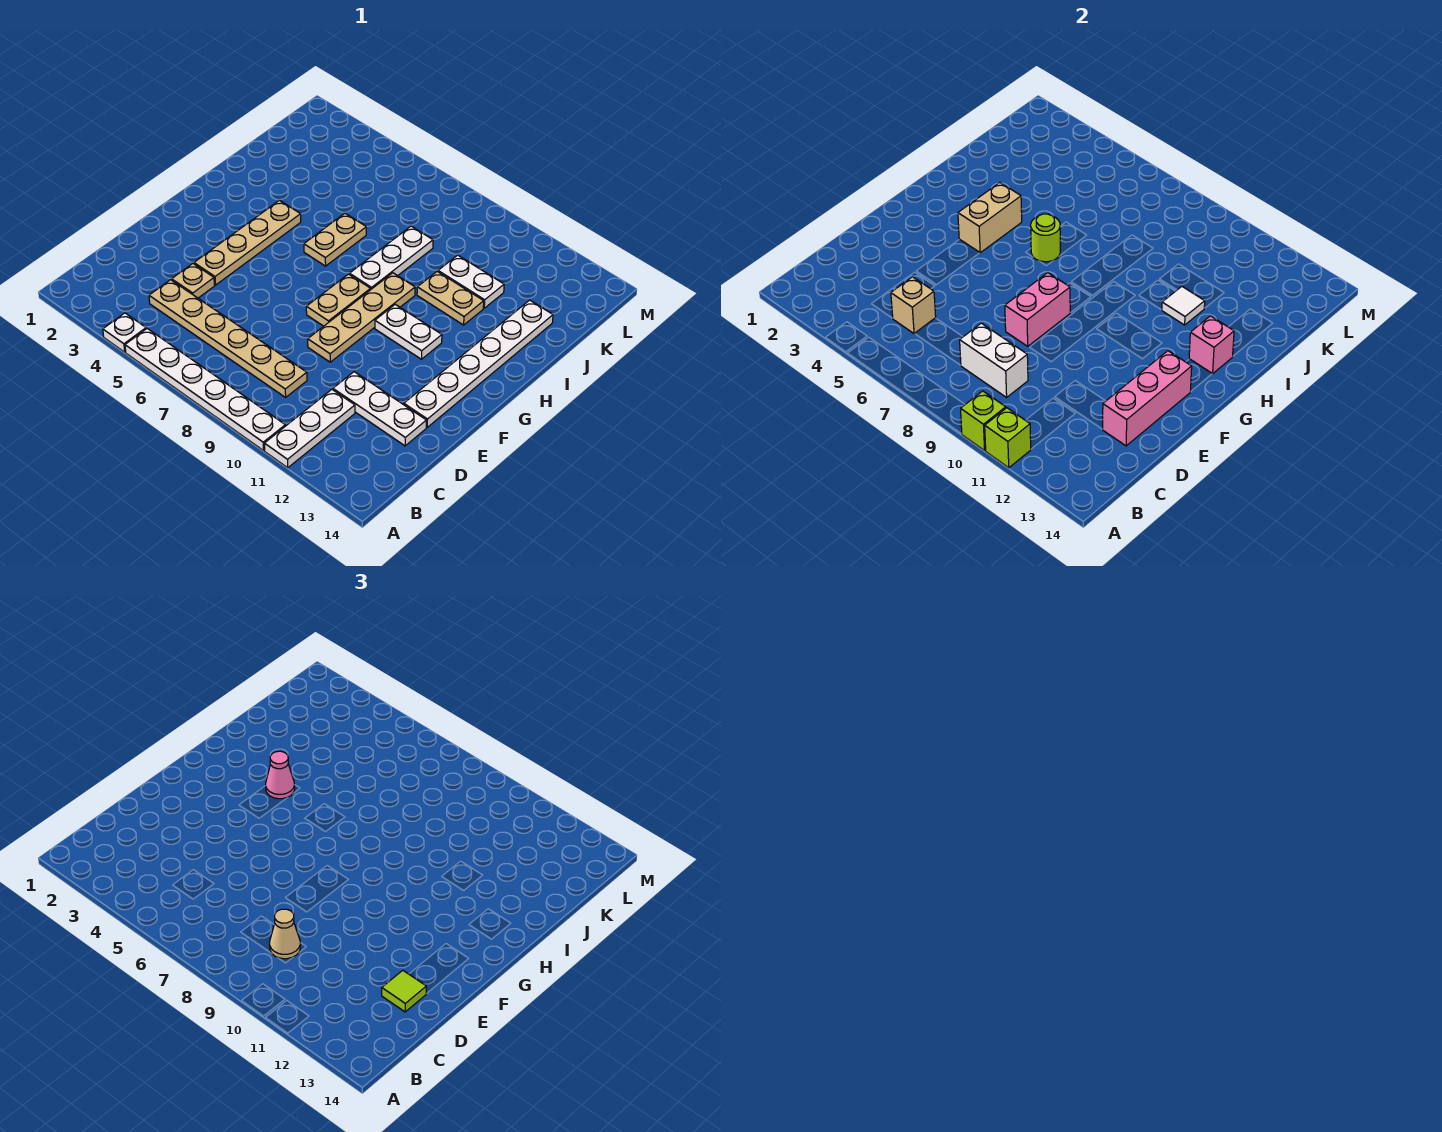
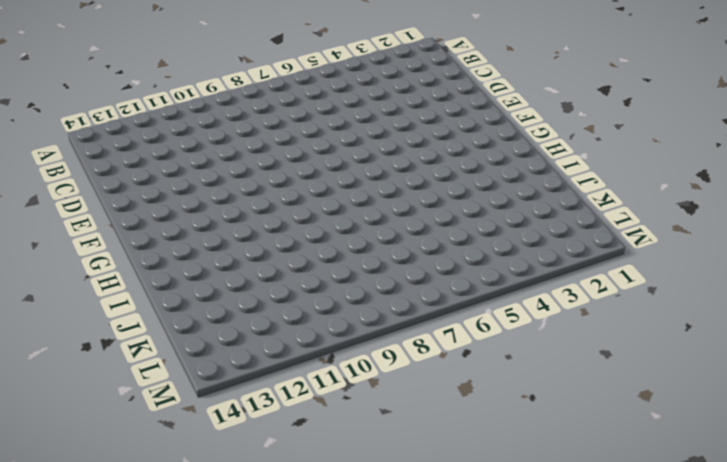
none -> white 1x1 plate [103,313,146,352]
none -> white 1x6 plate [125,329,285,451]
none -> white 1x3 plate [264,390,355,468]

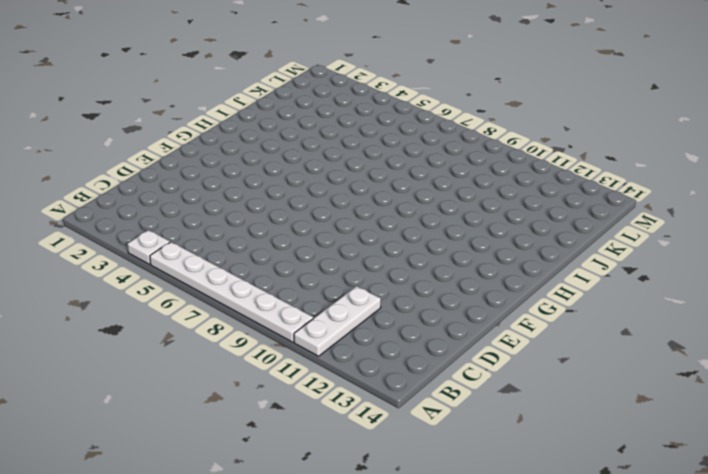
none -> tan 1x6 plate [149,280,307,397]
none -> tan 1x1 plate [172,264,215,298]
none -> white 1x3 plate [333,372,426,446]

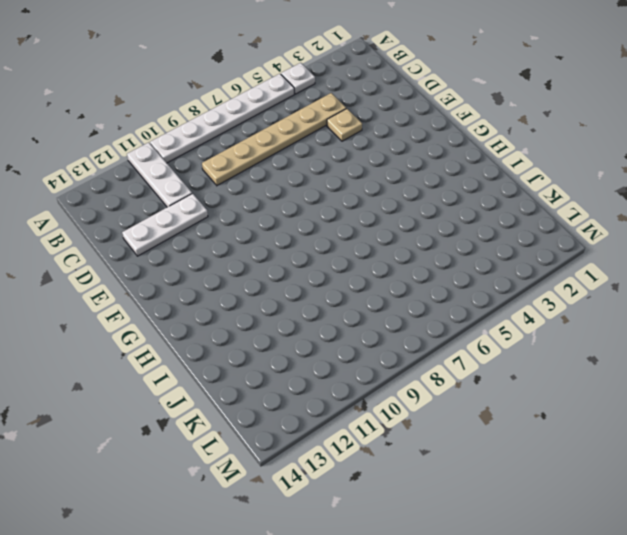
none -> tan 1x4 plate [194,200,301,285]
none -> tan 1x4 plate [308,273,415,362]
none -> white 1x6 plate [404,300,553,427]

